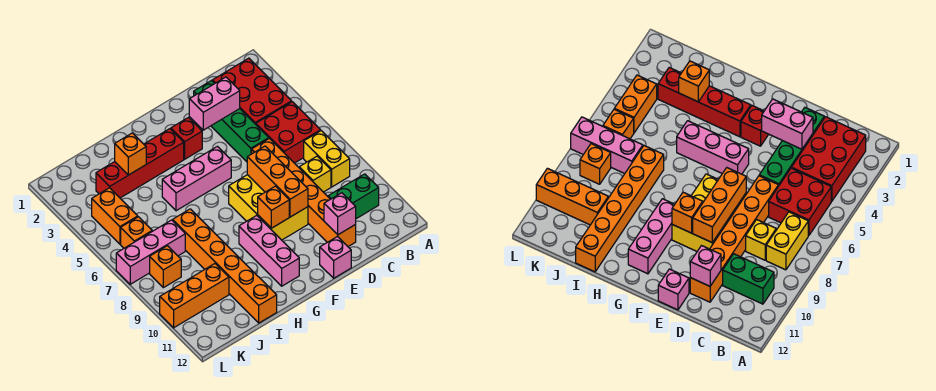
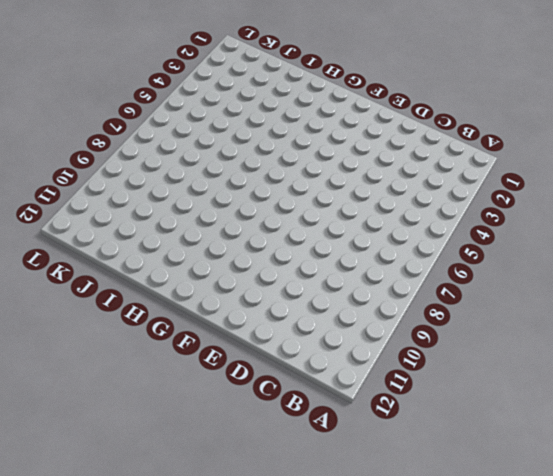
none -> red 2x3 brick [212,58,292,124]
none -> red 2x2 brick [256,102,321,163]
none -> yellow 1x2 brick [304,131,350,187]

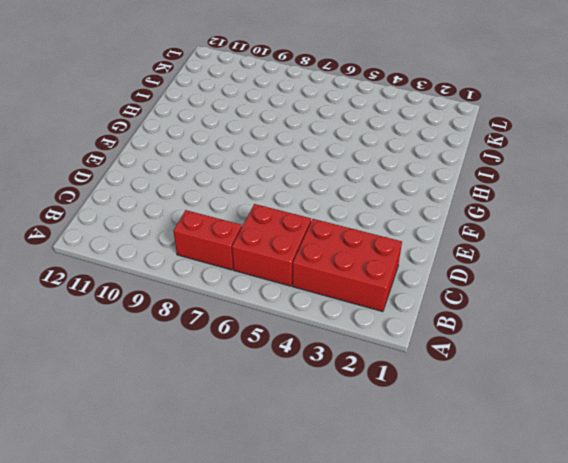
red 1x2 brick [173,210,242,270] -> yellow 1x2 brick [304,131,350,187]
none -> green 1x2 brick [328,174,379,219]
none -> yellow 1x1 brick [299,156,331,192]
none -> green 1x4 brick [194,81,269,162]

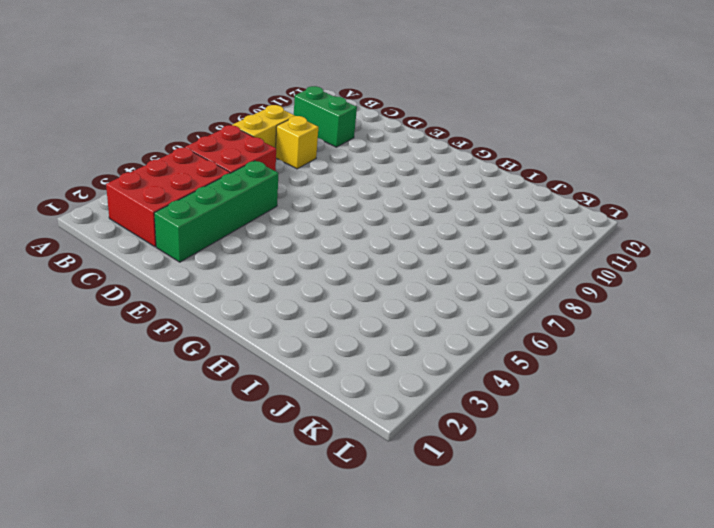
none -> orange 1x6 brick [252,139,356,247]
none -> yellow 2x3 brick [229,175,308,240]
none -> pink 1x1 brick [320,236,351,278]

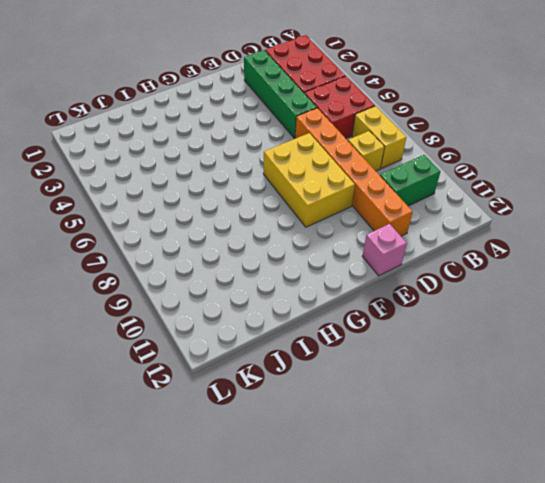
none -> red 1x1 brick [171,118,202,159]
none -> pink 1x3 brick [162,146,231,211]
none -> red 1x4 brick [96,129,184,198]

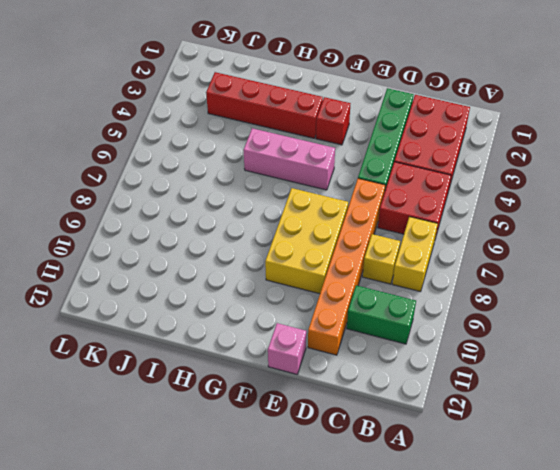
none -> pink 1x3 brick [239,215,299,286]
none -> orange 1x6 brick [173,209,277,323]
none -> pink 1x3 brick [116,220,185,284]

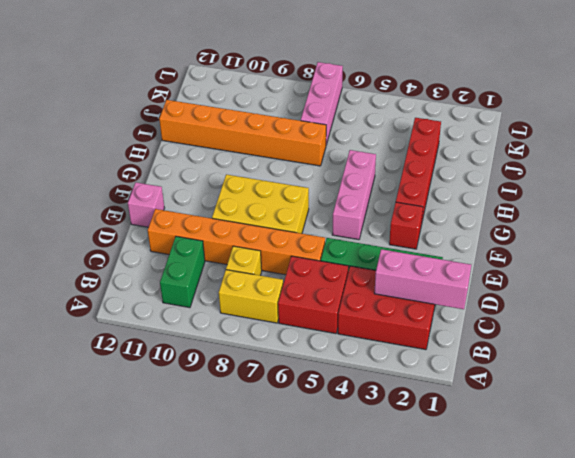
pink 1x3 brick [374,249,471,309] -> pink 1x3 brick moved to [239,215,299,286]
none -> orange 1x3 brick [160,264,229,328]
none -> orange 1x2 brick [92,188,138,244]
none -> orange 1x1 brick [121,217,152,248]

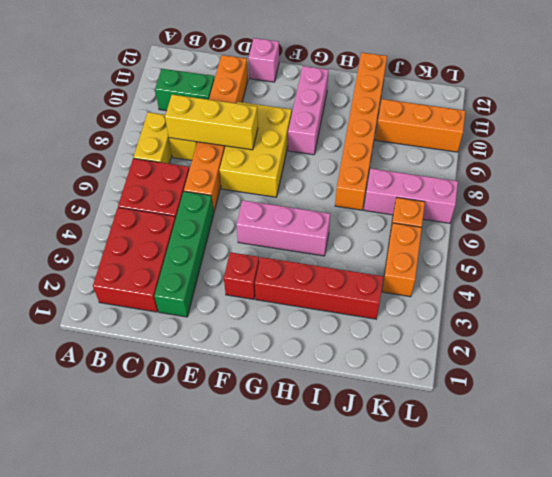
yellow 1x3 brick [165,95,258,150] -> orange 1x3 brick [247,146,308,217]
none -> orange 1x1 brick [150,246,181,288]
none -> pink 1x2 brick [189,77,240,130]
none -> pink 1x1 brick [324,193,356,235]

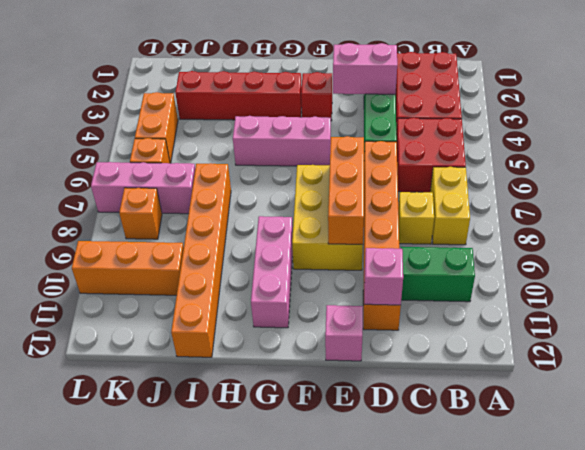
none -> orange 1x1 brick [258,186,289,228]
none -> orange 1x1 brick [115,133,146,175]

